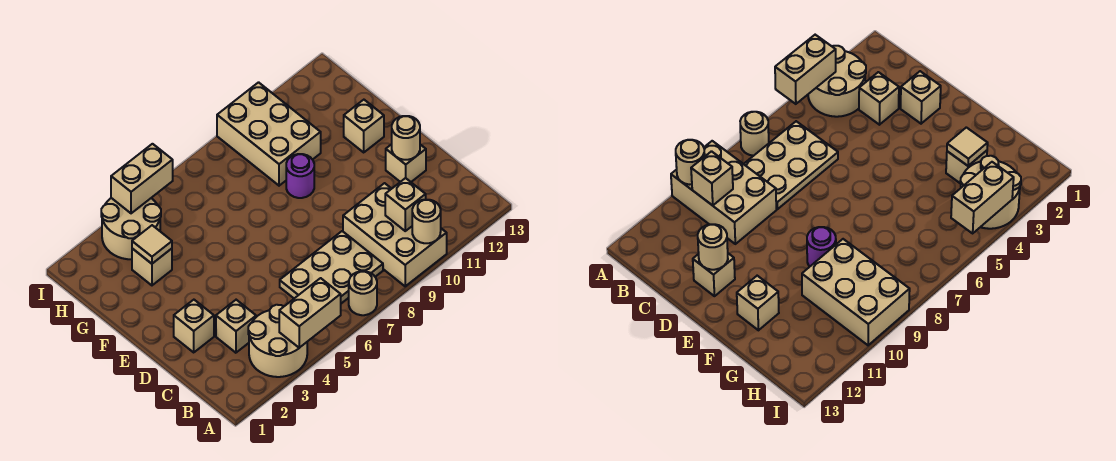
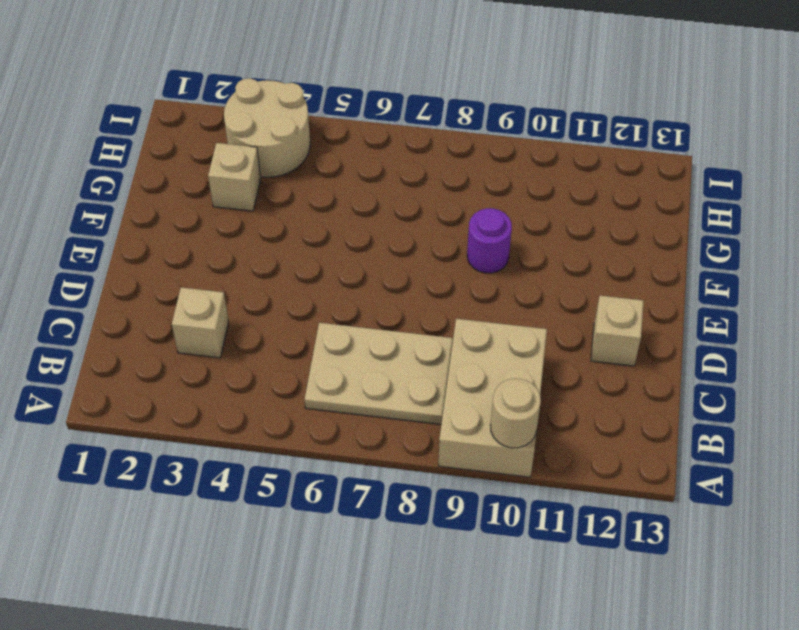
none -> tan 2x2 round brick [248,305,307,377]
none -> tan 1x1 round brick [349,271,377,315]
none -> tan 1x1 brick [174,300,214,352]

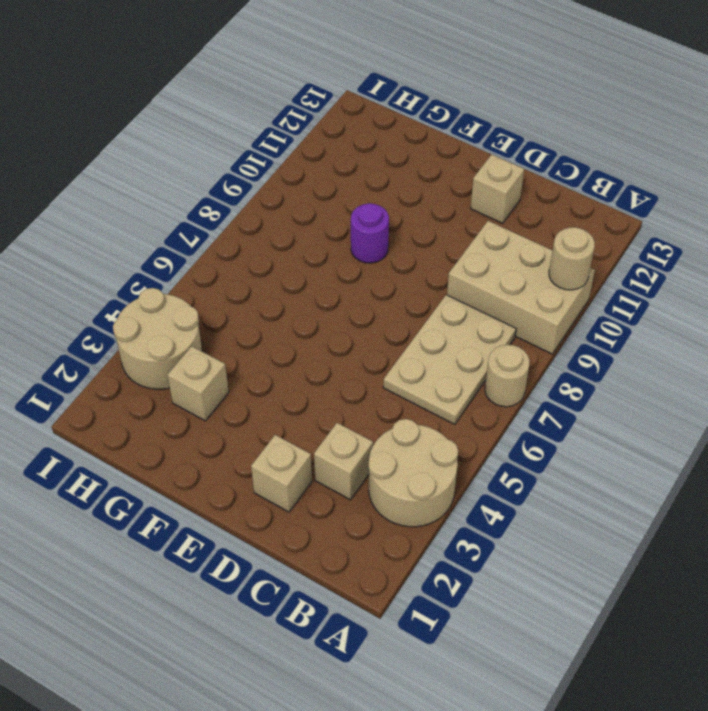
none -> tan 1x1 brick [344,100,384,152]
none -> tan 2x3 brick [217,82,321,186]
none -> tan 1x2 brick [279,278,341,348]

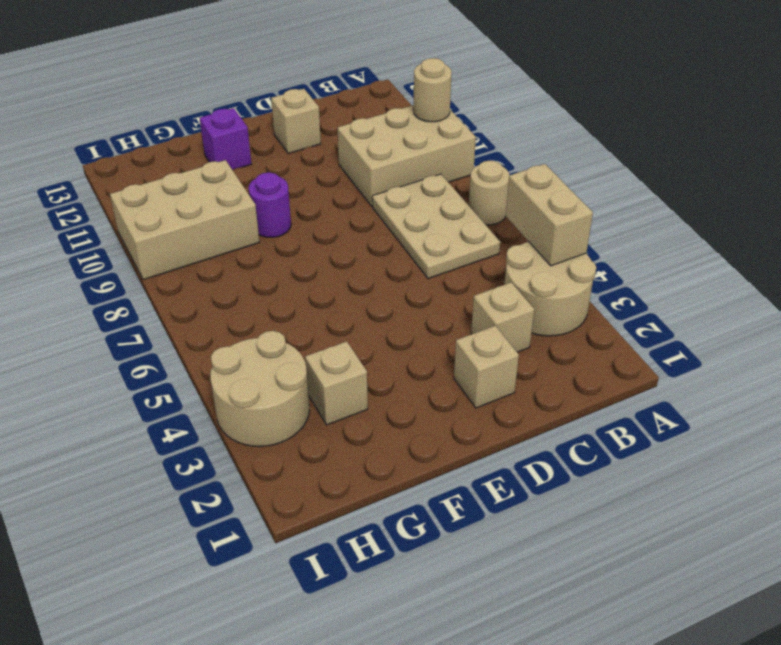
purple 1x1 brick [200,108,251,170] -> tan 1x1 brick [344,100,384,152]
none -> tan 1x1 brick [385,178,426,231]
none -> tan 1x1 round brick [392,116,420,160]
none -> tan 1x1 tile [132,225,172,264]

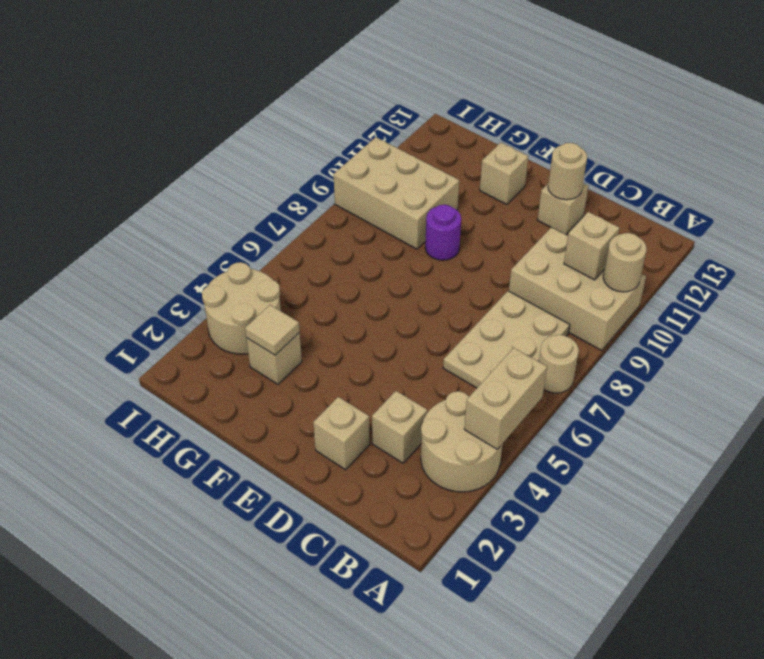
none -> tan 1x2 brick [111,144,173,213]

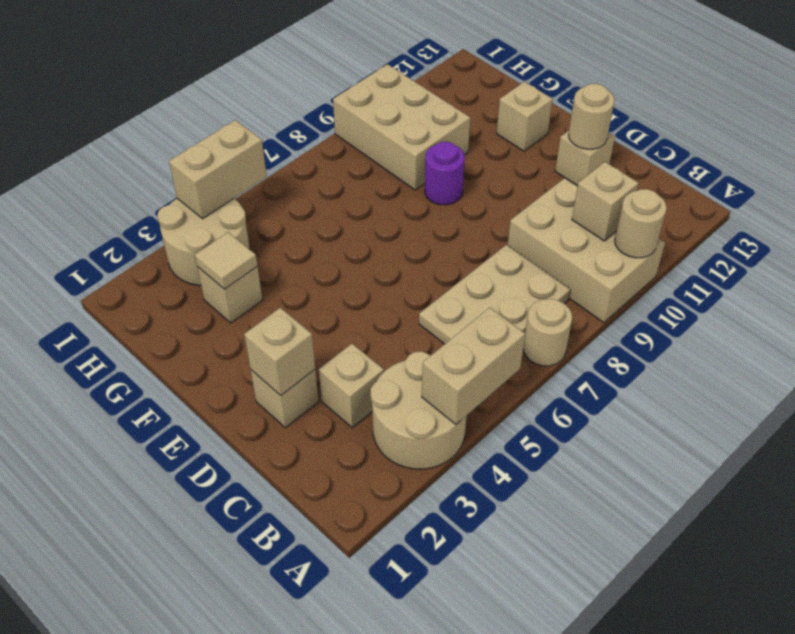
tan 1x1 brick [244,308,315,395] -> none

